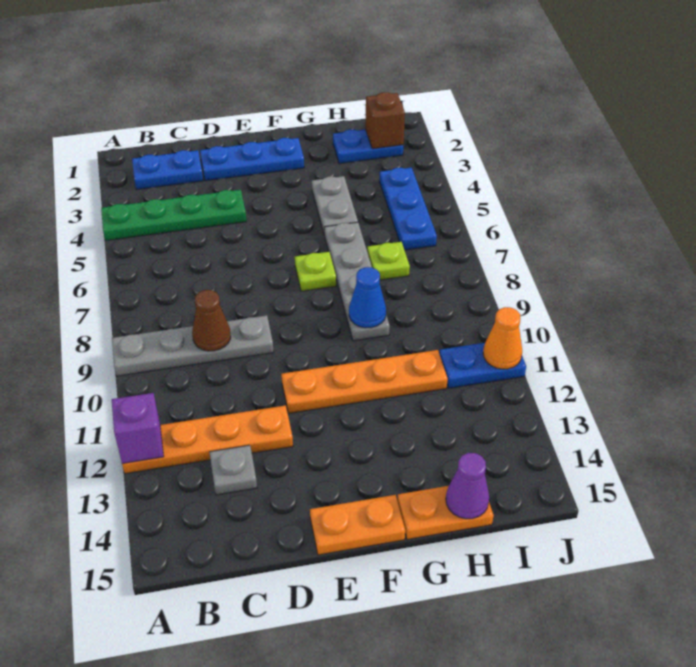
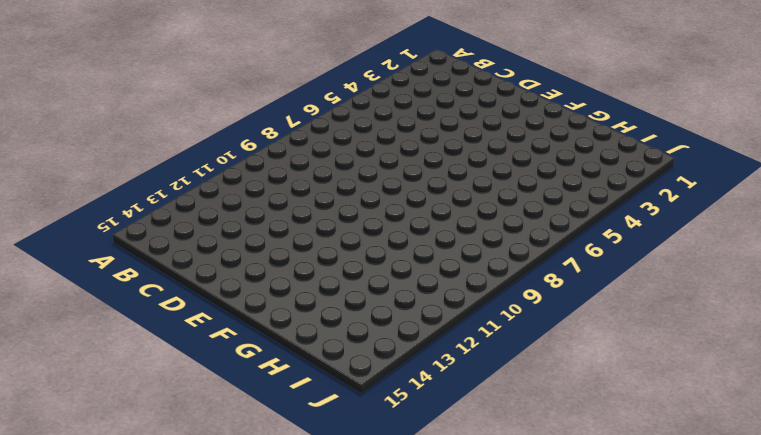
none -> green 1x4 plate [101,190,246,241]
none -> grey 1x4 plate [112,315,274,376]
none -> orange 1x4 plate [122,405,293,474]

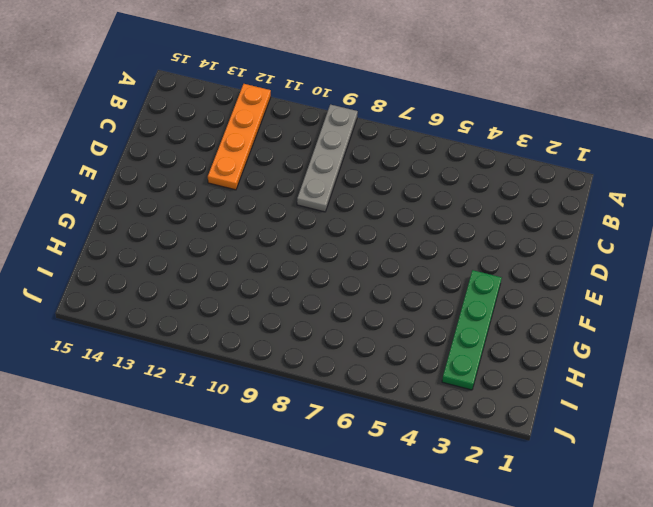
green 1x4 plate [442,270,502,390] -> green 1x4 plate moved to [101,190,246,241]
none -> blue 1x2 plate [132,150,203,190]
none -> grey 1x1 plate [210,445,257,495]
none -> blue 1x3 plate [200,138,304,181]

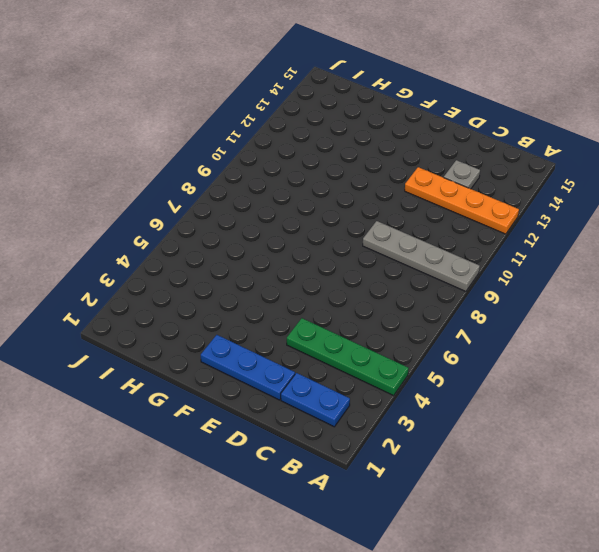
none -> orange 1x4 plate [281,350,448,413]
none -> orange 1x2 plate [310,495,405,555]
none -> lime 1x1 plate [295,252,336,291]

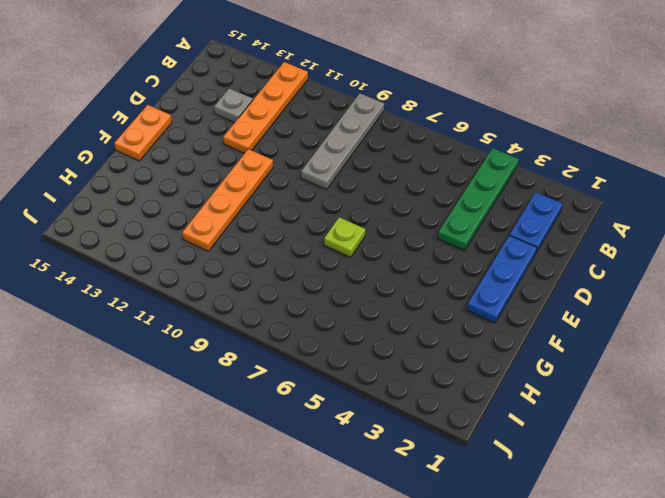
none -> grey 1x2 plate [312,176,358,236]
none -> grey 1x4 plate [324,222,390,341]
none -> orange 1x2 plate [397,486,494,540]

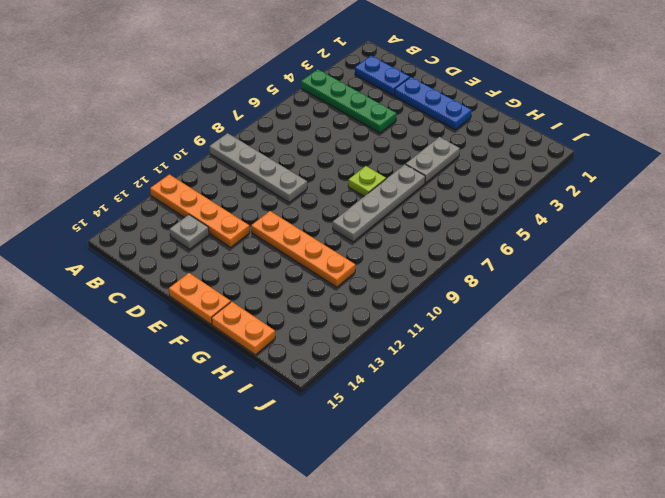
none -> blue 1x2 plate [333,130,403,164]
none -> lime 1x1 plate [367,242,410,280]
none -> blue 1x3 plate [379,168,437,250]

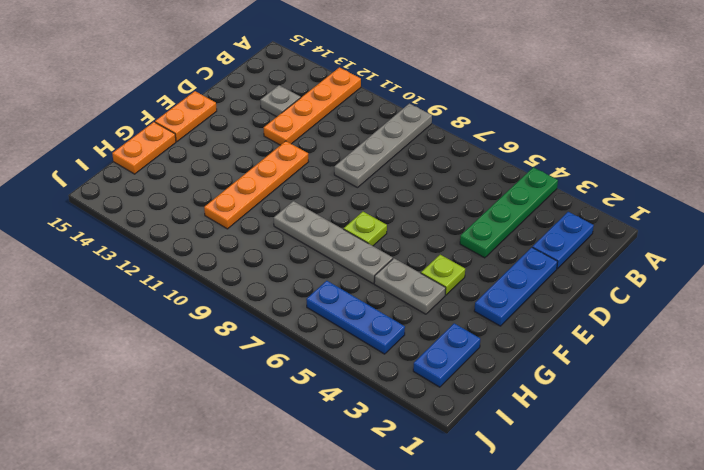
lime 1x1 plate [421,255,465,295] -> lime 1x1 plate moved to [367,242,410,280]
none -> blue 1x2 plate [439,343,526,388]
none -> purple 1x1 brick [112,393,164,464]
none -> brown 1x1 cone [192,290,231,351]

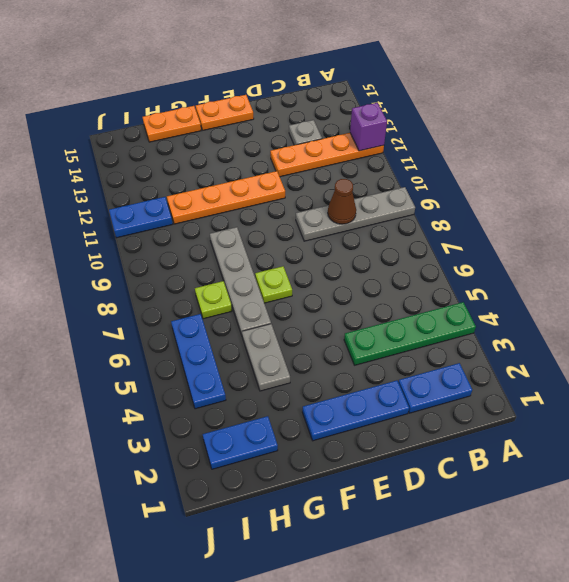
none -> blue 1x1 cone [349,267,386,328]
none -> purple 1x1 cone [446,453,489,519]
none -> brown 1x1 brick [365,92,405,149]

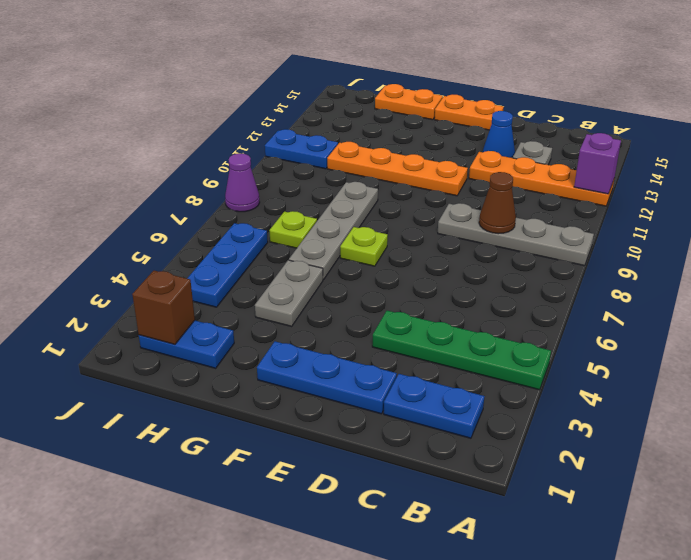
blue 1x1 cone [483,111,515,158] -> blue 1x1 cone moved to [349,267,386,328]
purple 1x1 cone [225,153,260,212] -> purple 1x1 cone moved to [446,453,489,519]
none -> orange 1x1 cone [483,307,522,369]

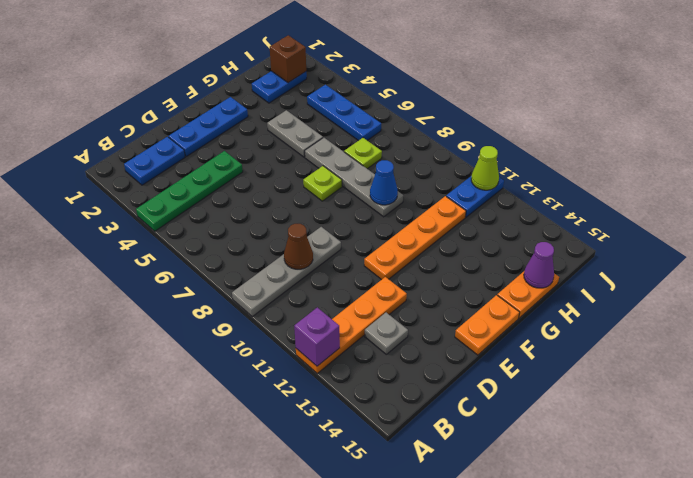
lime 1x1 cone [471,146,499,190] -> orange 1x1 cone [483,307,522,369]

